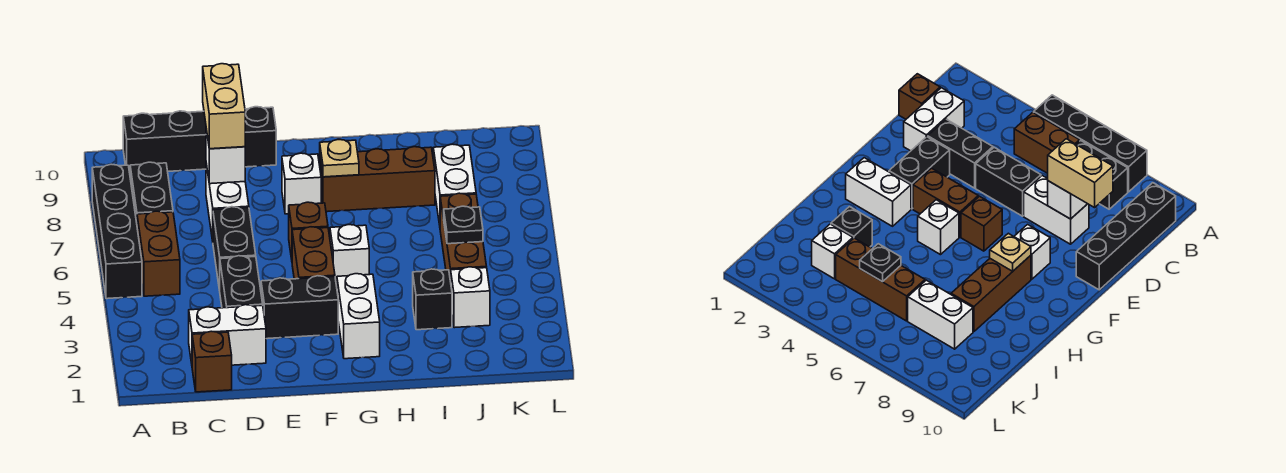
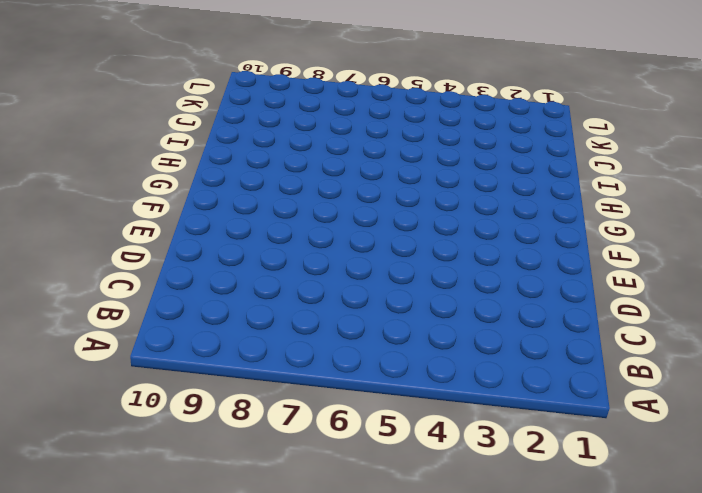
none -> black 1x4 brick [92,164,142,299]
none -> brown 1x2 brick [137,211,180,296]
none -> black 1x2 brick [130,162,173,222]

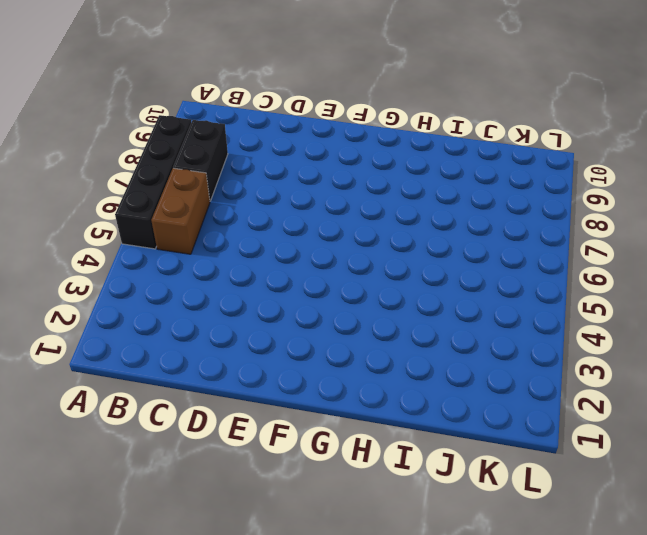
none -> black 1x4 brick [123,107,276,173]
none -> brown 1x1 brick [192,331,232,392]
none -> white 1x2 brick [189,305,266,365]

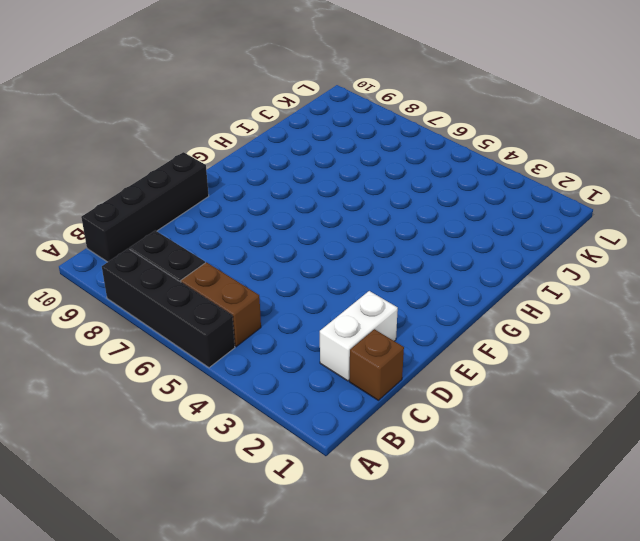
none -> black 1x2 brick [220,256,263,308]
none -> black 1x2 brick [213,207,256,290]
none -> white 1x2 brick [206,164,249,241]

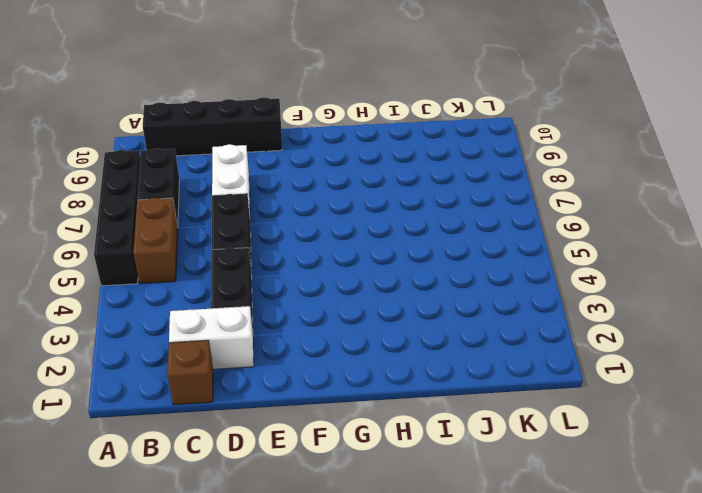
none -> black 1x2 brick [261,276,338,339]
none -> brown 1x2 brick [292,227,335,279]
none -> brown 1x1 brick [289,202,328,259]

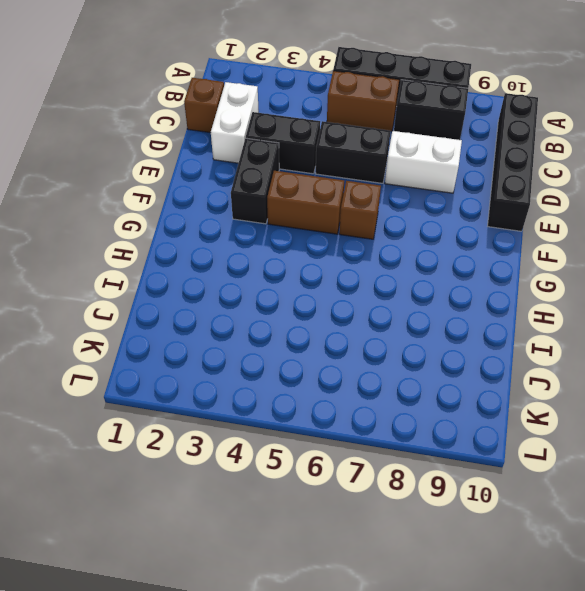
none -> white 1x1 brick [282,153,321,214]
none -> white 1x2 brick [337,274,380,359]
none -> white 1x1 brick [330,225,369,285]

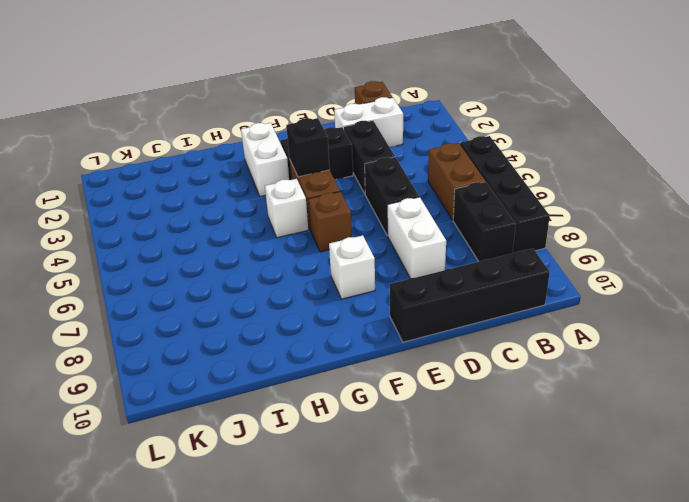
black 1x1 brick [286,118,330,177] -> black 1x1 brick moved to [413,269,452,330]
none -> brown 1x3 brick [320,147,435,212]
none -> white 1x1 brick [451,267,490,328]
none -> brown 1x3 brick [440,193,487,282]

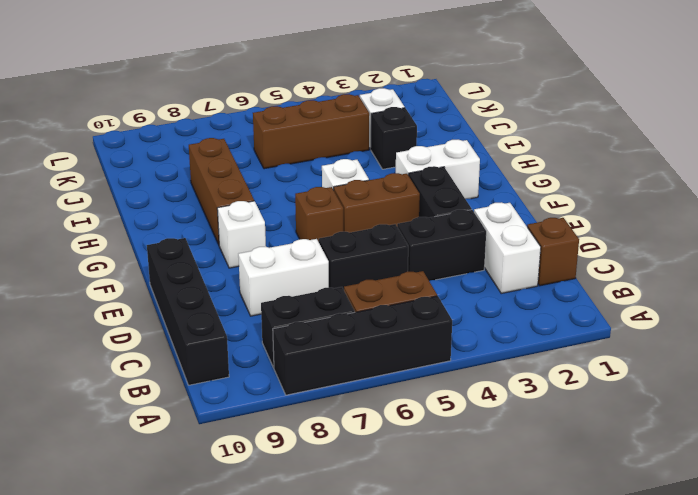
none -> white 1x2 brick [433,144,476,225]
none -> white 1x1 brick [206,129,245,184]
none -> tan 1x1 plate [320,140,359,177]

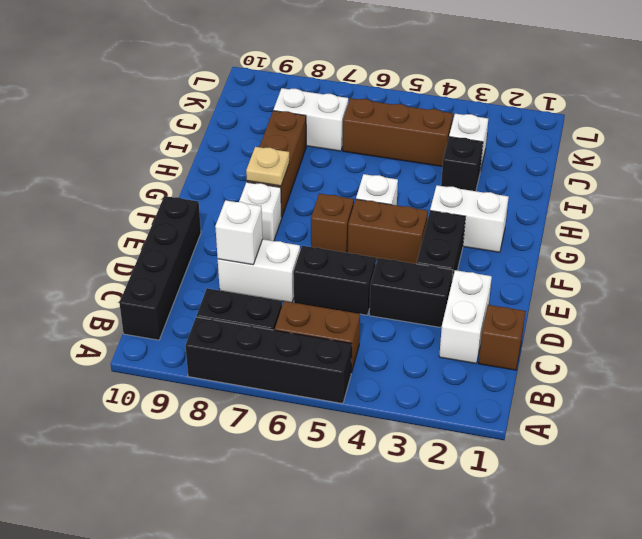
none -> black 1x1 plate [444,206,483,244]
none -> tan 1x2 brick [203,64,245,149]

